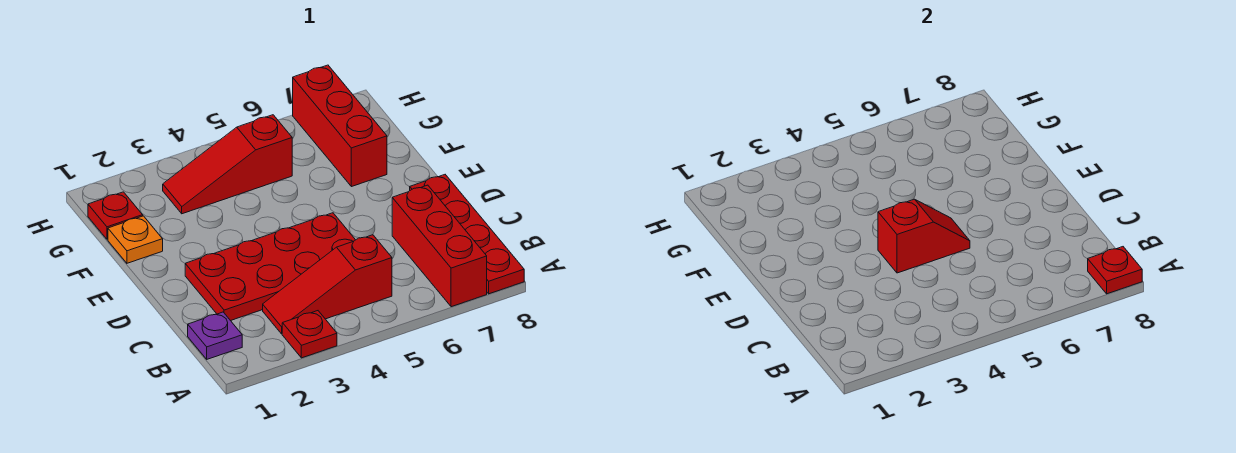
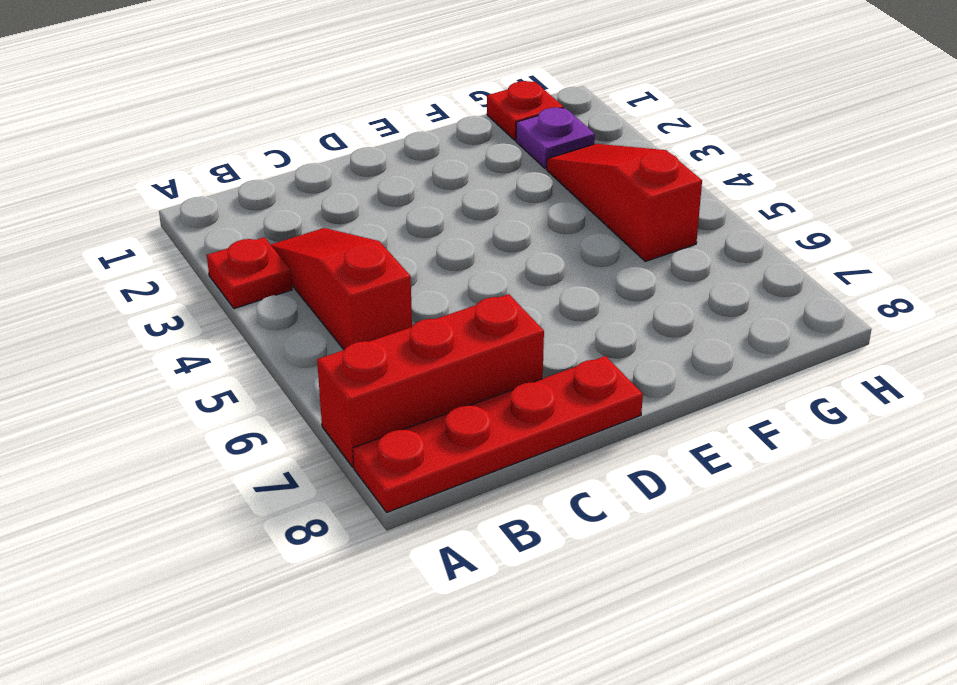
purple 1x1 plate [516,108,595,169] -> purple 1x1 plate moved to [188,312,242,359]
none -> red 2x4 plate [185,213,355,321]
none -> orange 1x1 plate [108,216,163,263]
none -> red 1x3 brick [293,65,387,187]

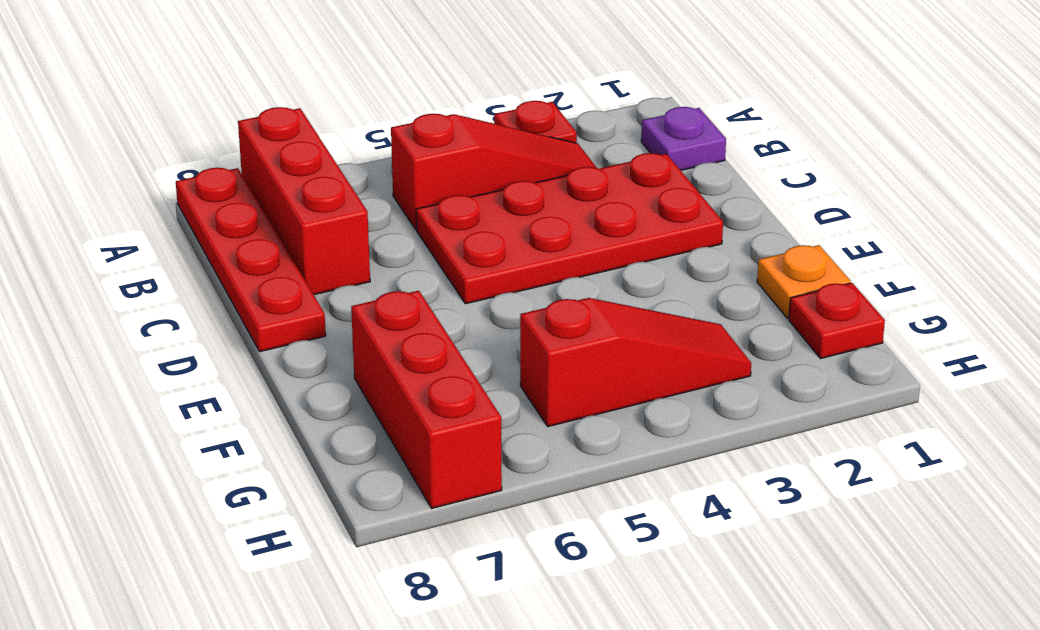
none -> red 1x1 plate [1088,247,1142,294]
none -> red 1x2 slope [878,199,970,273]

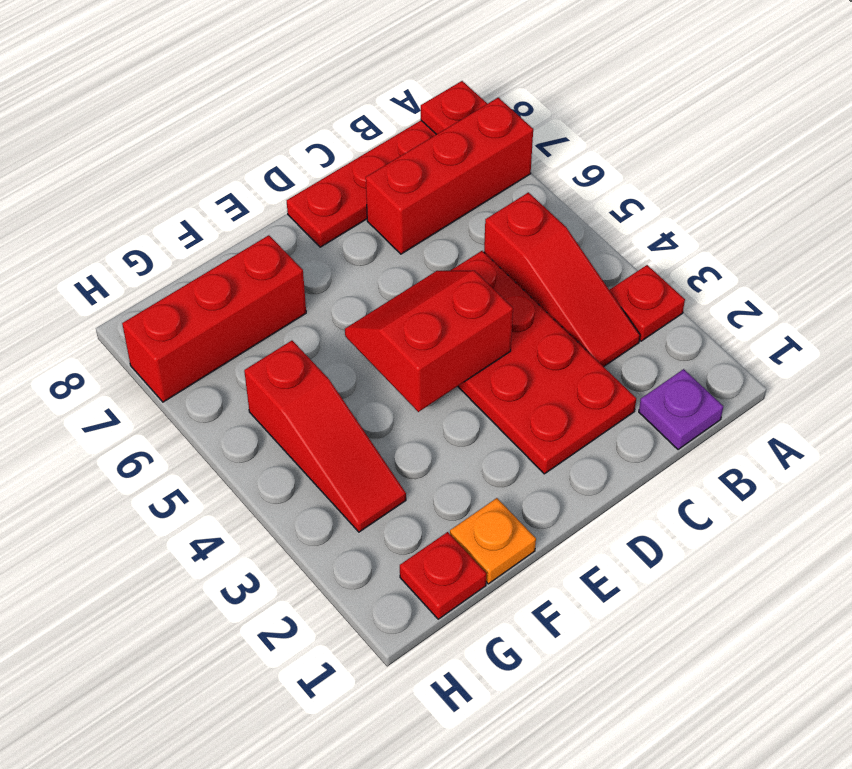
red 2x2 slope [345,271,513,412] -> red 1x2 slope [878,199,970,273]

